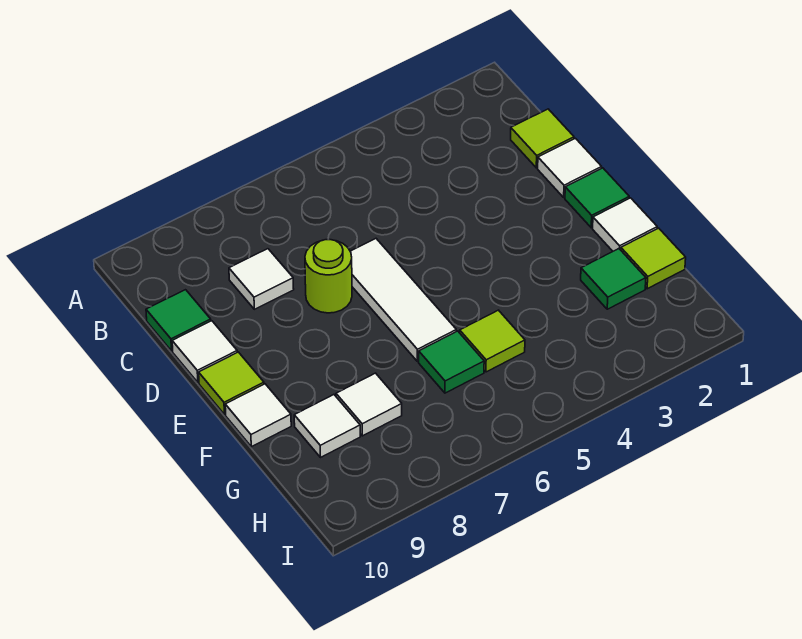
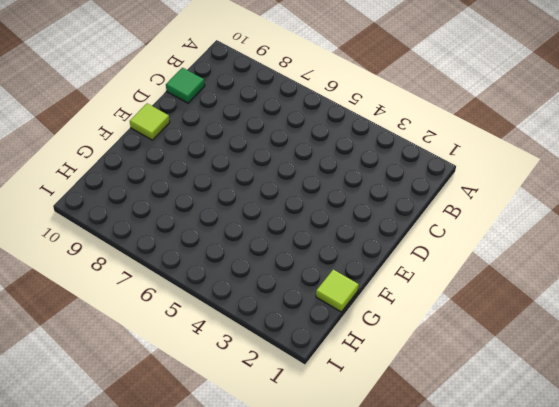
none -> lime 1x1 tile [511,109,574,168]
none -> white 1x1 tile [229,249,294,309]
none -> white 1x1 tile [538,138,602,197]

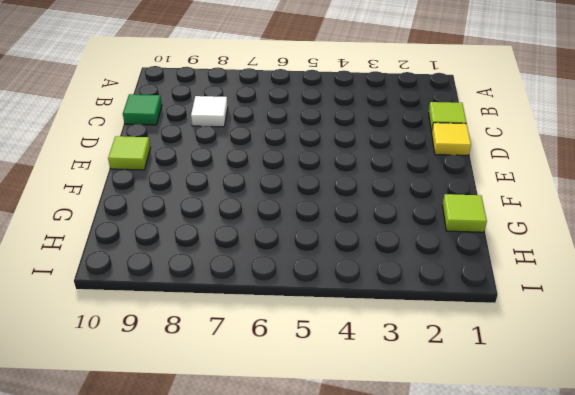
yellow 1x1 tile [432,123,471,155] -> white 1x1 tile [538,138,602,197]
none -> white 1x3 tile [350,239,456,362]
none -> lime 1x1 round brick [305,240,352,313]
none -> white 1x1 tile [172,321,237,383]

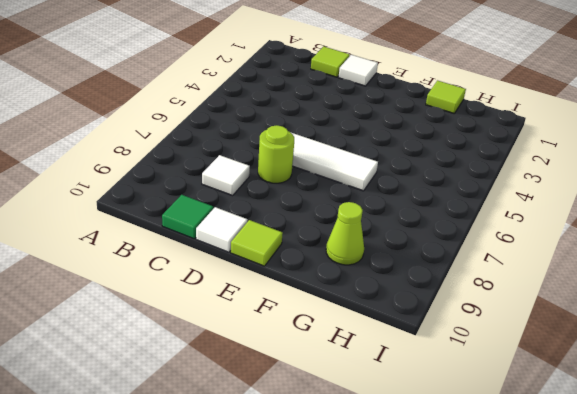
lime 1x1 cone [326,202,364,265] -> white 1x1 tile [294,395,360,457]
none -> green 1x1 tile [565,168,629,228]
none -> white 1x1 tile [593,198,657,251]
none -> white 1x1 tile [225,384,291,447]

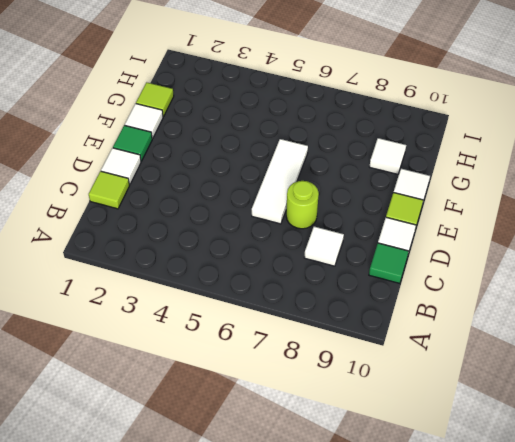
none -> green 1x1 tile [581,249,646,309]
none -> lime 1x1 tile [460,310,525,372]
none -> green 1x1 tile [419,331,484,393]

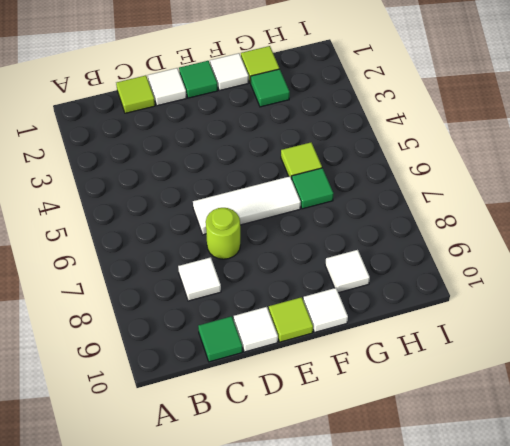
none -> white 1x1 tile [336,373,402,436]

